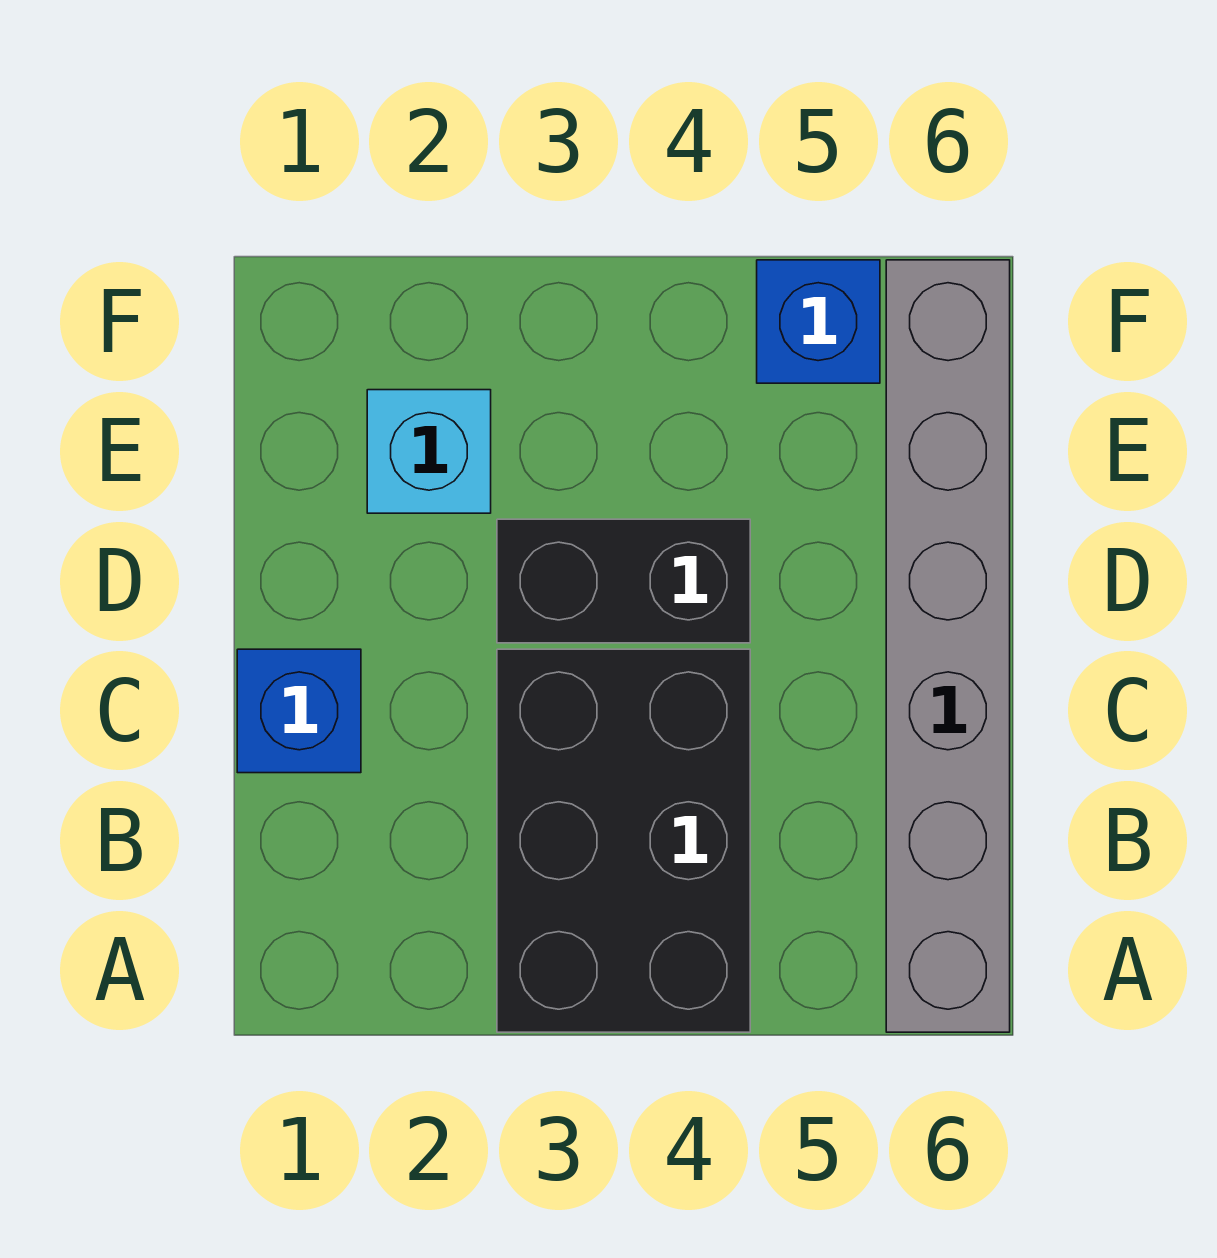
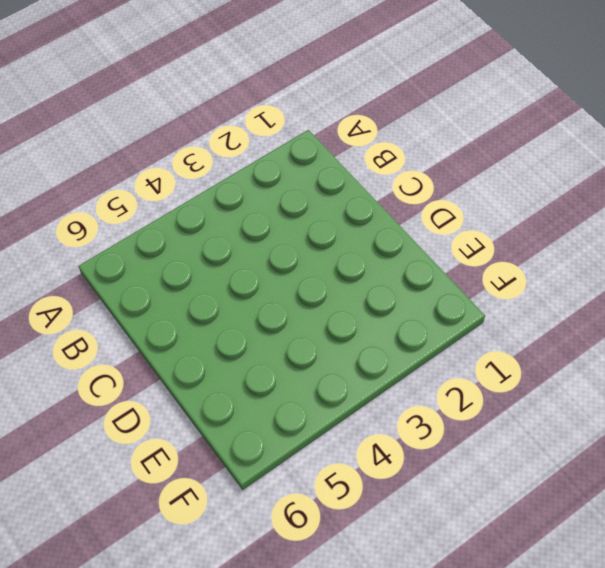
none -> black 2x3 brick [497,649,750,1032]
none -> grey 1x6 brick [886,260,1010,1032]

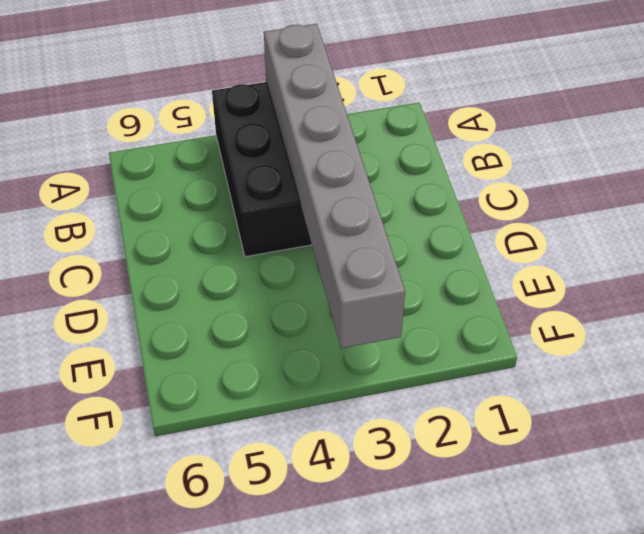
grey 1x6 brick [264,24,405,348] -> grey 1x6 brick moved to [886,260,1010,1032]
none -> blue 1x1 brick [237,649,361,773]
none -> black 1x2 brick [497,519,750,643]

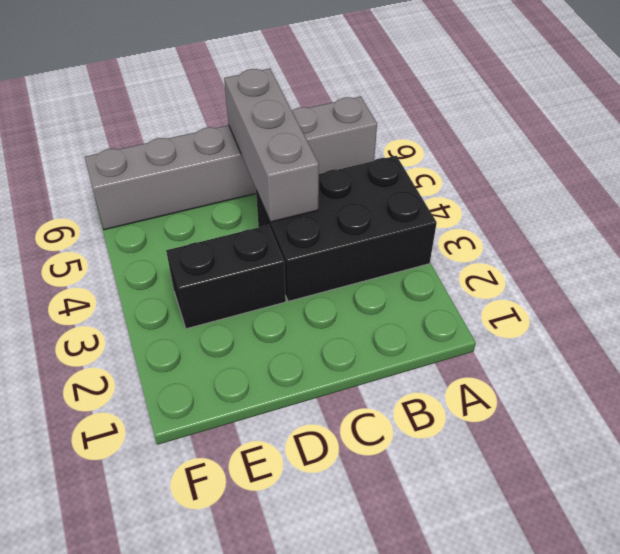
grey 1x3 brick [224,69,319,222] -> none
black 1x2 brick [166,225,286,329] -> black 1x2 brick turned to [497,519,750,643]
none -> blue 1x1 brick [237,649,361,773]
none -> cyan 1x1 brick [367,390,491,513]

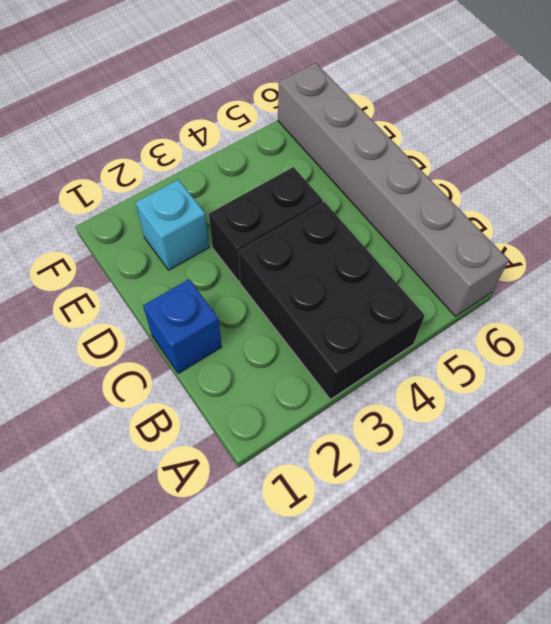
none -> blue 1x1 brick [757,260,880,383]

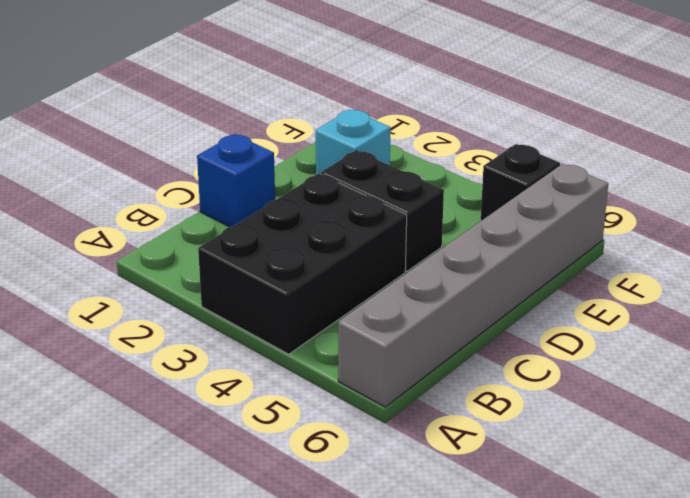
black 1x1 brick [481,144,560,221] -> blue 1x1 brick [757,260,880,383]

